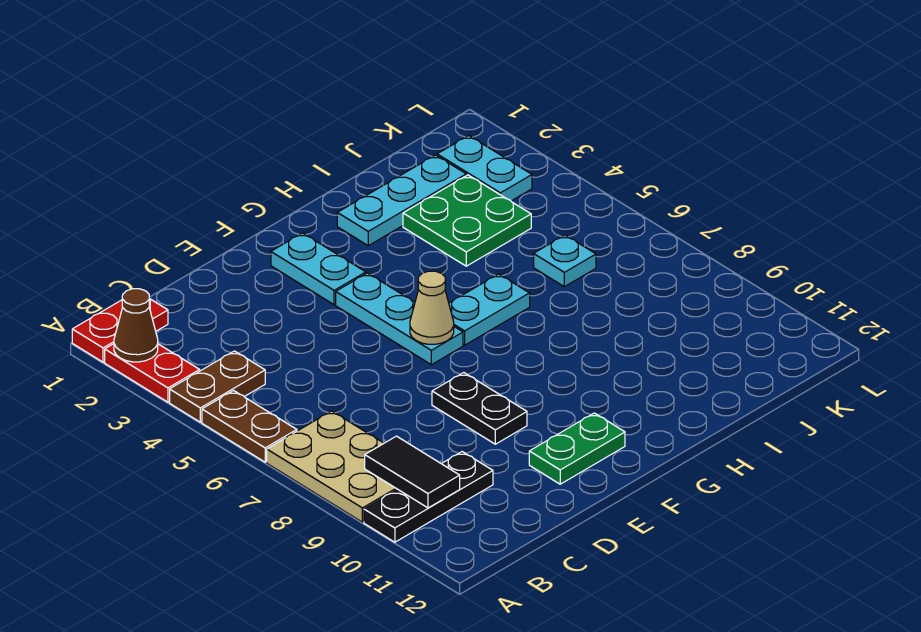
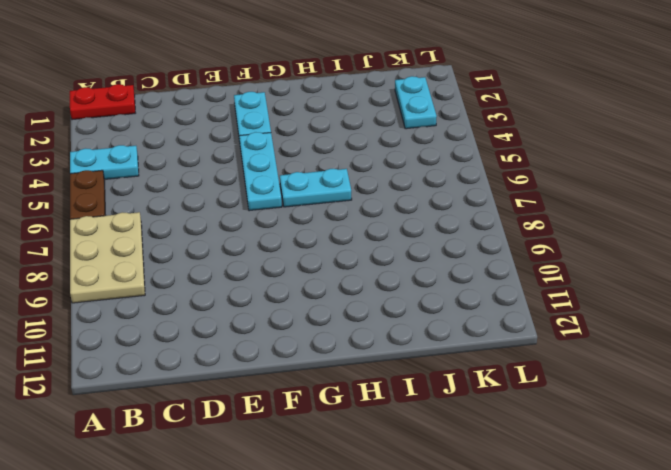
cyan 1x2 plate [70,145,139,179] -> brown 1x2 plate [170,351,265,422]
none -> red 1x2 plate [105,344,200,402]
none -> black 1x3 plate [364,452,493,542]
none -> black 1x2 plate [432,373,527,444]

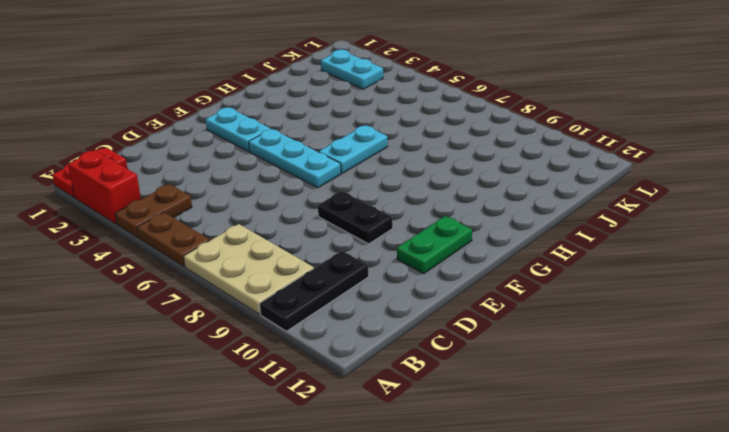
red 1x2 brick [68,150,141,224] -> red 1x2 plate [105,344,200,402]
none -> cyan 1x3 plate [337,155,466,246]
none -> green 2x2 plate [403,175,531,266]
none -> cyan 1x1 plate [534,235,596,287]

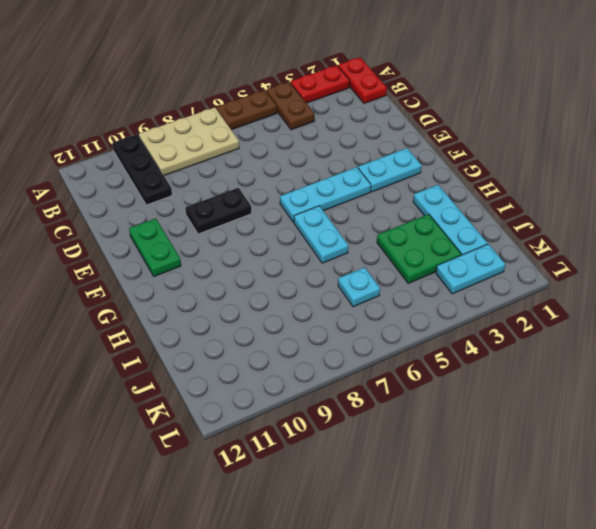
none -> brown 1x1 cone [114,289,158,362]
none -> black 1x2 tile [365,436,460,508]
none -> tan 1x1 cone [410,271,454,344]

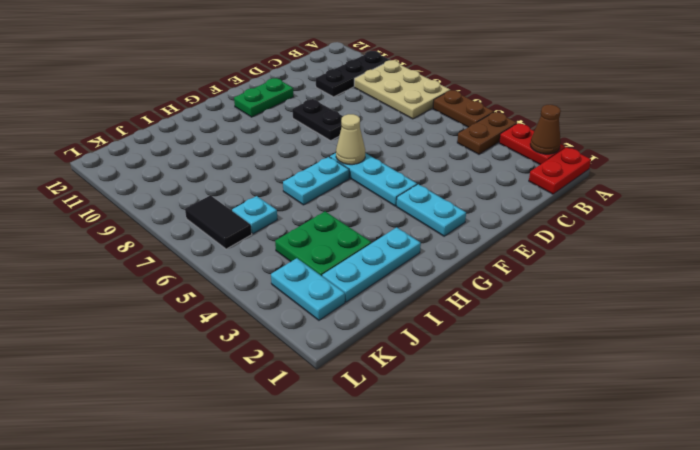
black 1x2 tile [185,195,252,249] -> black 1x2 tile moved to [365,436,460,508]

